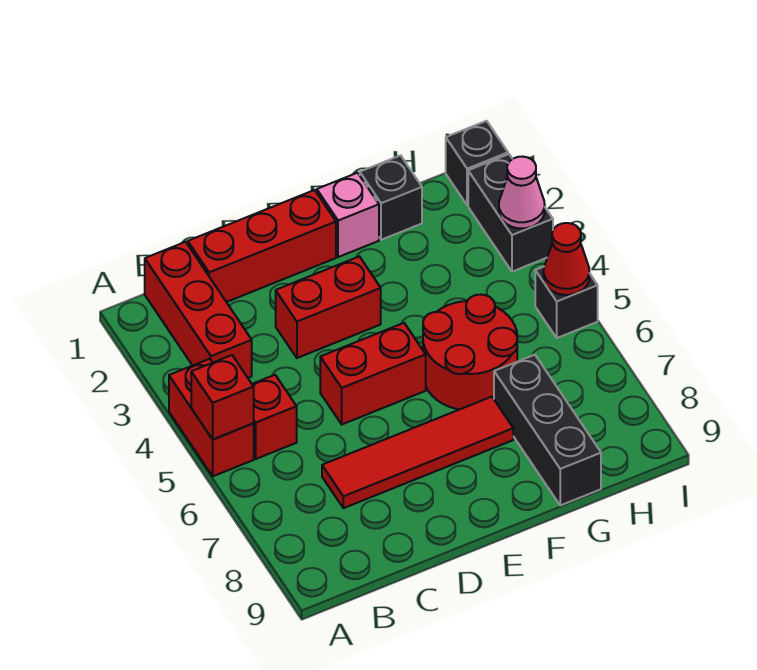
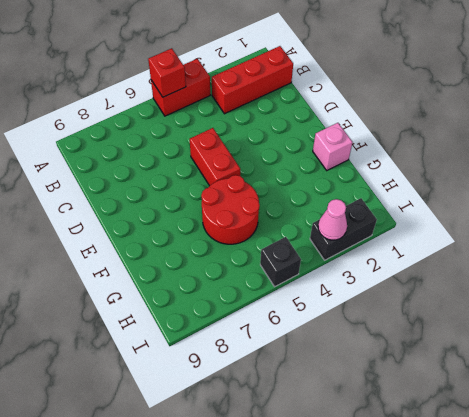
none -> red 1x1 brick [252,375,297,459]
none -> red 1x3 brick [188,190,336,302]
none -> red 1x4 tile [322,397,513,508]

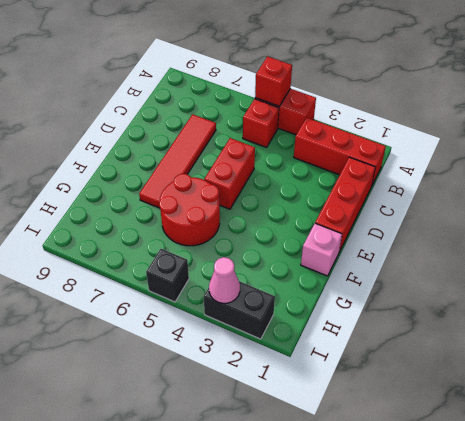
none -> red 1x2 brick [276,256,381,358]
none -> black 1x1 brick [360,155,422,240]
none -> black 1x3 brick [494,355,601,505]

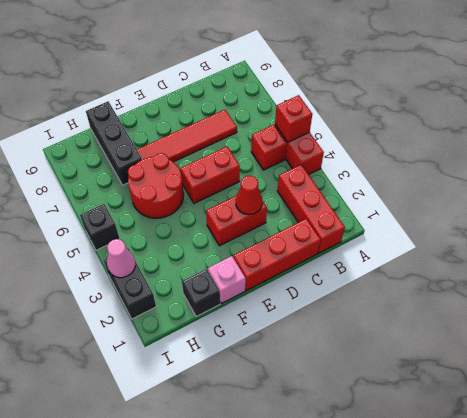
red 1x1 cone [236,176,262,215] -> red 1x1 cone moved to [544,223,589,295]
none -> black 1x1 brick [446,121,508,205]

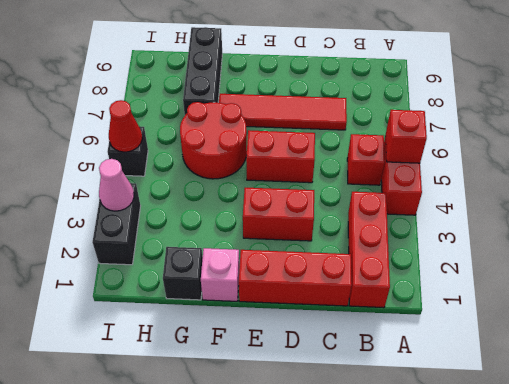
none -> black 1x1 brick [446,121,508,205]

